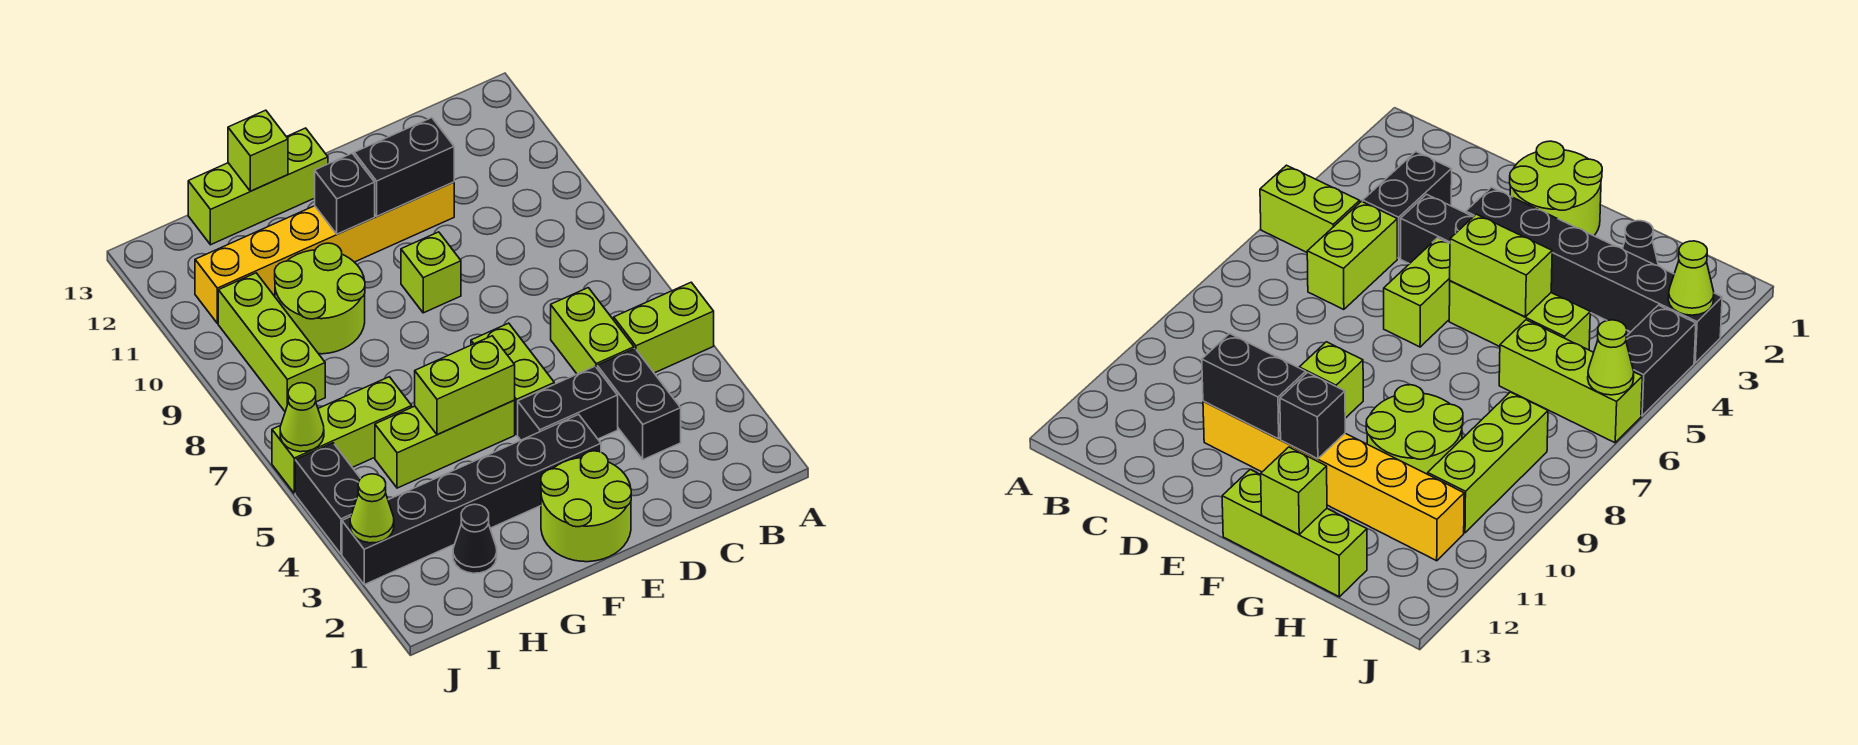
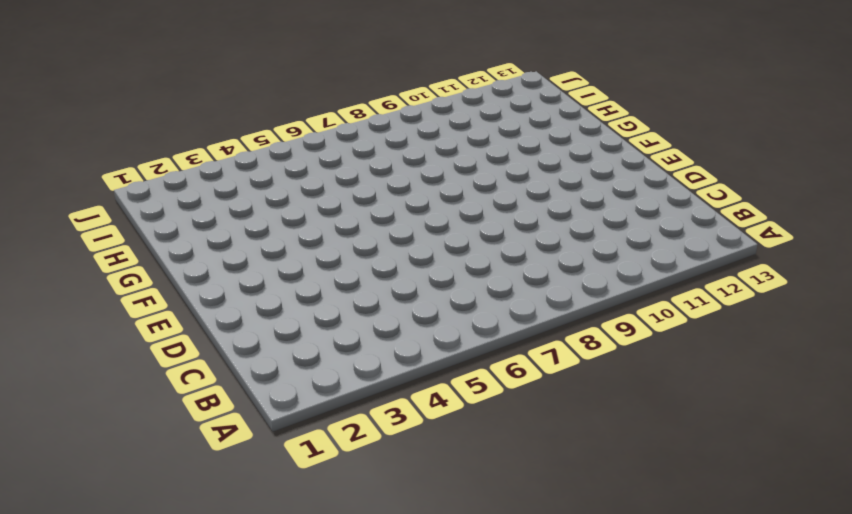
none -> lime 1x2 brick [614,282,714,373]
none -> black 1x2 brick [597,349,681,460]
none -> lime 1x2 brick [551,288,634,374]

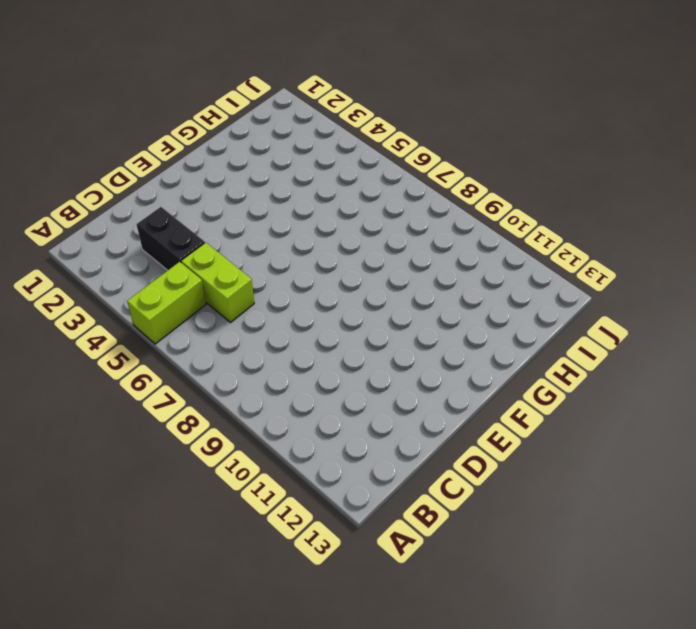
none -> black 1x2 brick [518,366,618,440]
none -> yellow 1x6 brick [195,182,454,323]
none -> lime 2x2 round brick [541,451,631,562]

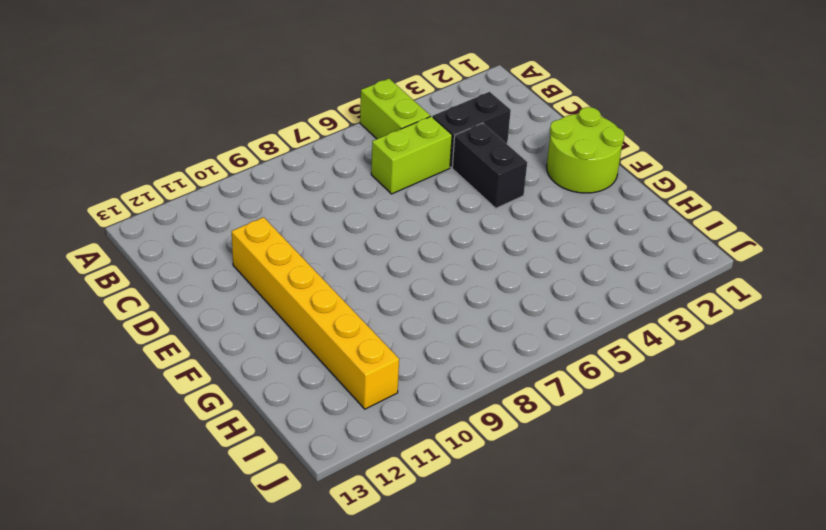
none -> black 1x6 brick [342,415,601,585]
none -> lime 1x2 brick [471,323,554,435]
none -> lime 1x1 brick [401,232,461,313]

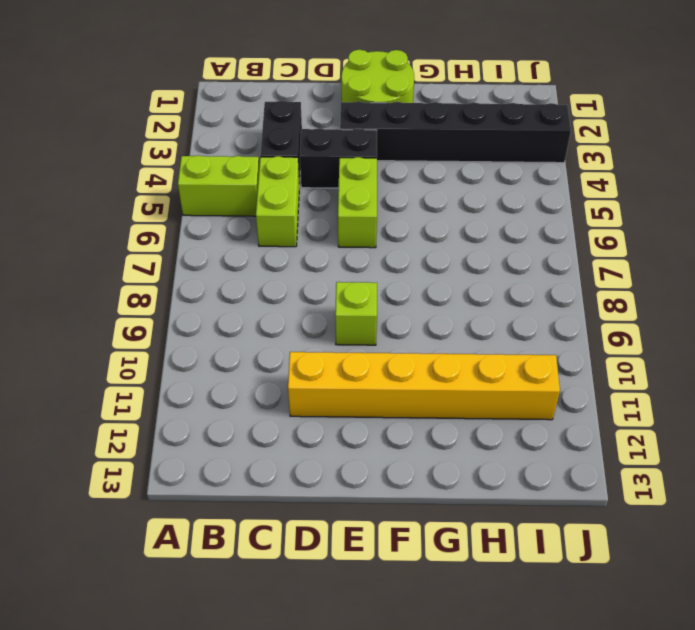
none -> lime 1x3 brick [375,401,515,488]
none -> lime 1x3 brick [188,128,328,245]
none -> lime 2x2 round brick [275,243,365,354]

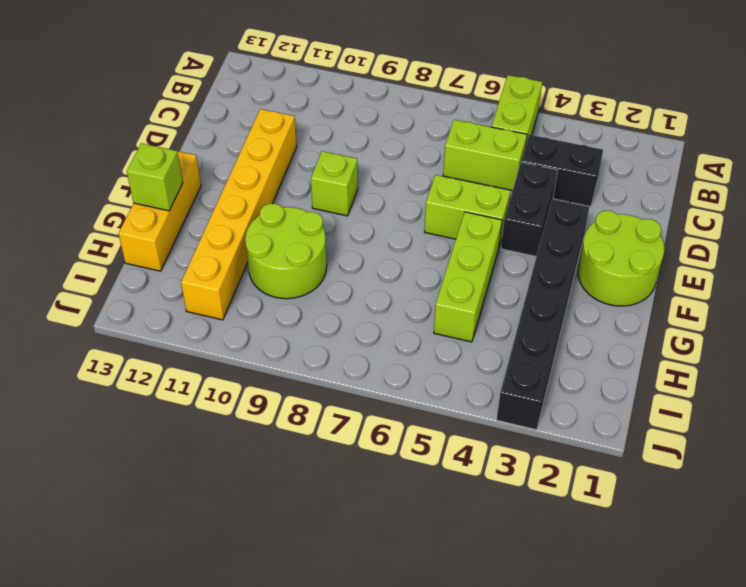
yellow 1x3 brick [118,151,201,271] -> lime 1x3 brick [188,128,328,245]
none -> black 1x1 cone [453,504,497,573]
none -> lime 1x3 brick [272,377,412,493]
none -> lime 1x3 brick [218,273,325,411]

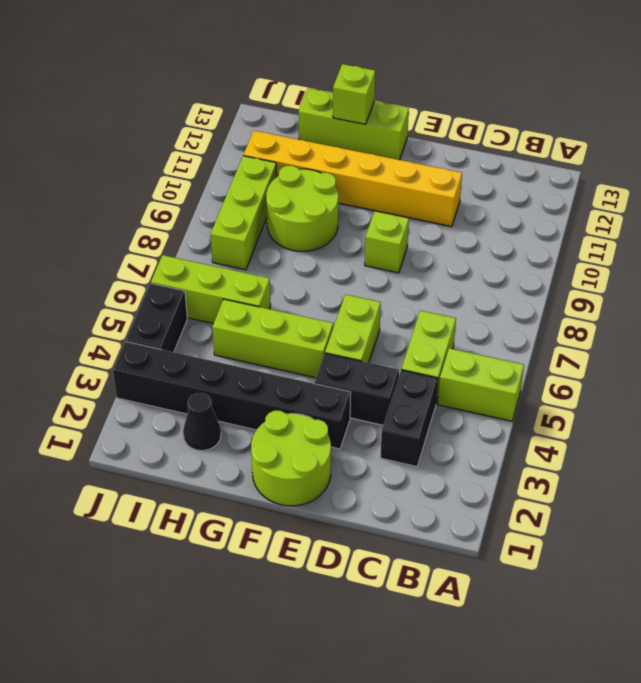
none -> black 1x2 brick [354,118,454,216]
none -> lime 1x2 brick [415,336,515,435]
none -> black 1x1 brick [315,153,375,234]

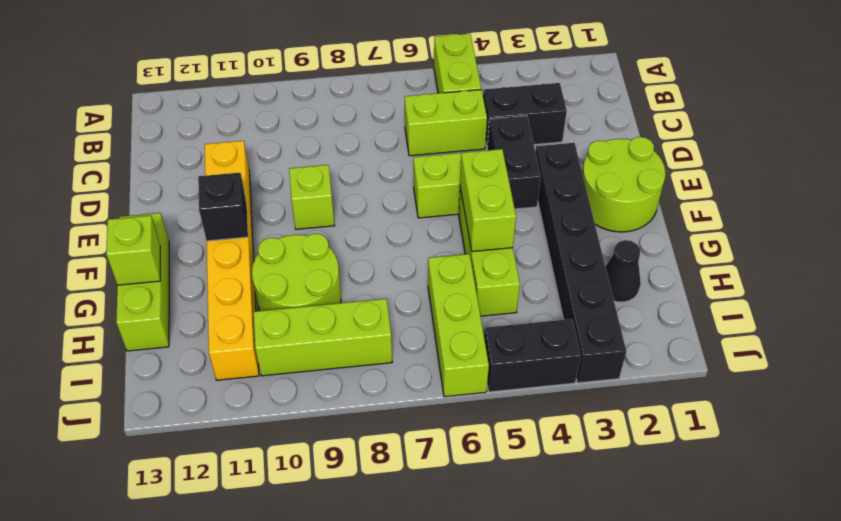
none -> black 1x2 brick [354,118,454,216]
none -> lime 1x1 cone [350,474,394,543]
none -> lime 1x1 cone [280,383,324,452]

